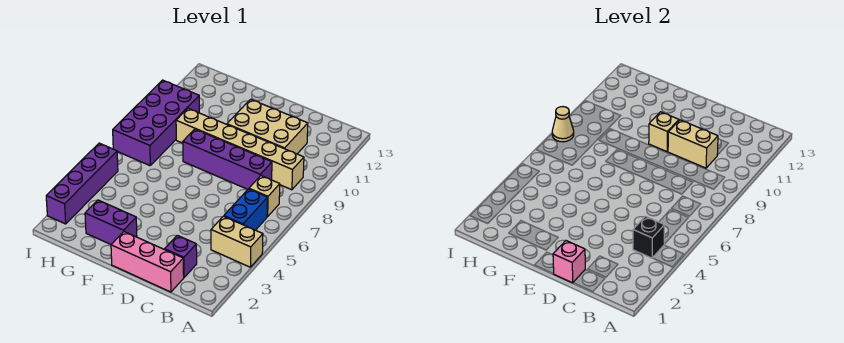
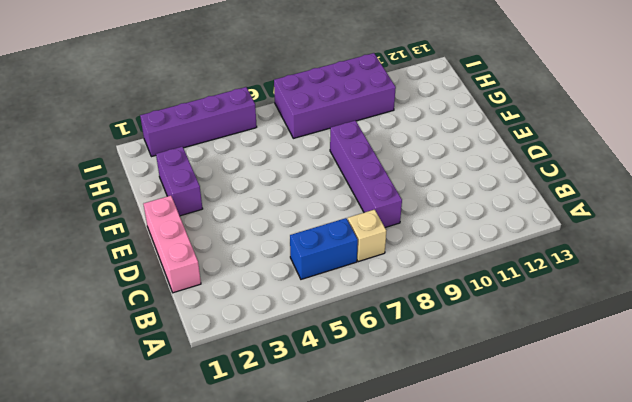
none -> tan 1x2 brick [211,216,263,267]
none -> tan 1x6 brick [176,108,304,190]
none -> purple 1x1 brick [165,235,197,277]

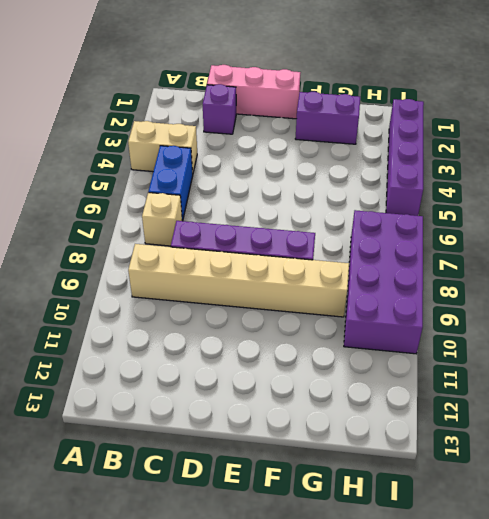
none -> tan 2x3 brick [227,99,308,154]
none -> black 1x1 brick [633,216,664,258]
none -> tan 1x2 brick [668,120,718,168]

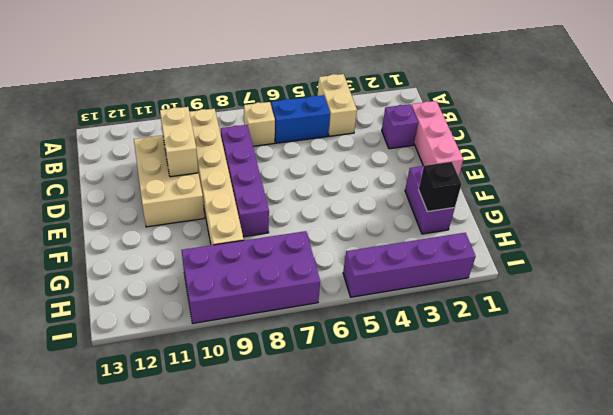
black 1x1 brick [419,162,462,212] -> black 1x1 brick moved to [633,216,664,258]
none -> pink 1x1 brick [553,241,585,283]
none -> tan 1x1 brick [649,112,679,152]
none -> tan 1x1 cone [552,107,574,142]

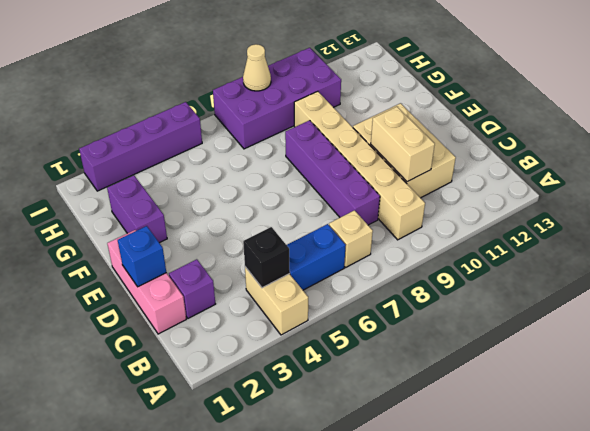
blue 1x1 brick [118,226,166,287] -> pink 1x1 brick [553,241,585,283]
none -> tan 1x1 brick [649,112,679,152]

